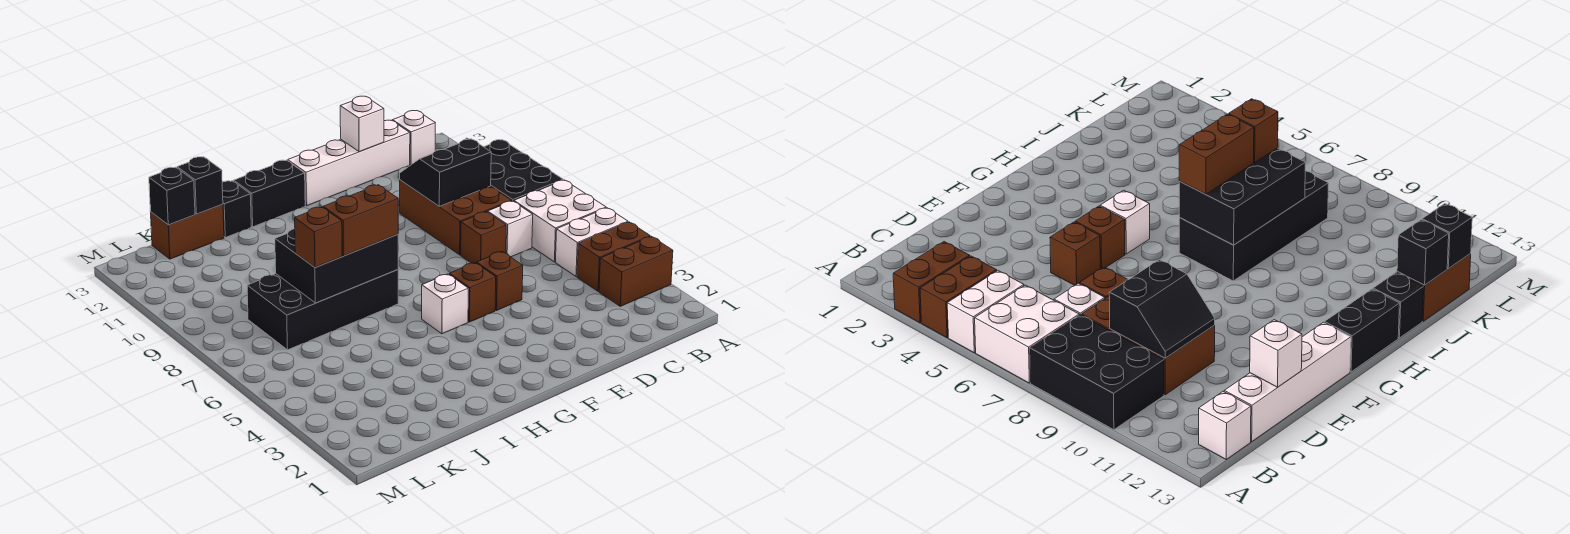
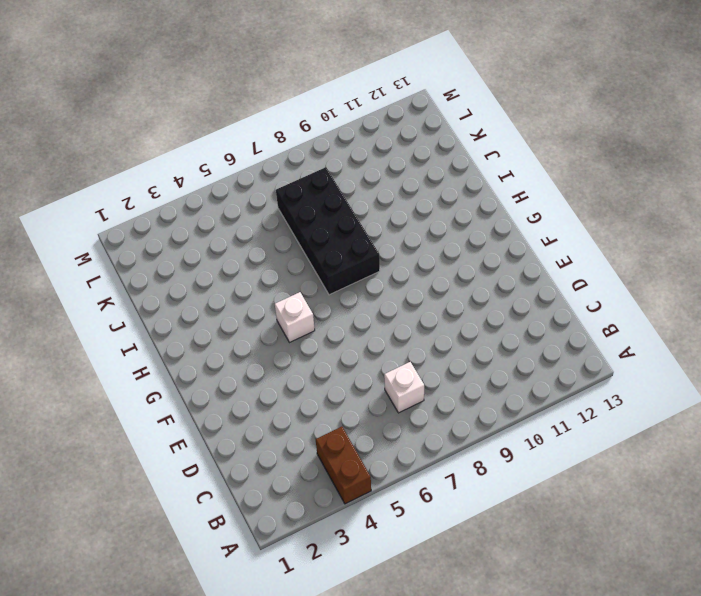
none -> brown 1x2 brick [599,236,673,306]
none -> white 1x2 brick [556,208,628,277]
none -> white 2x2 brick [514,180,606,262]

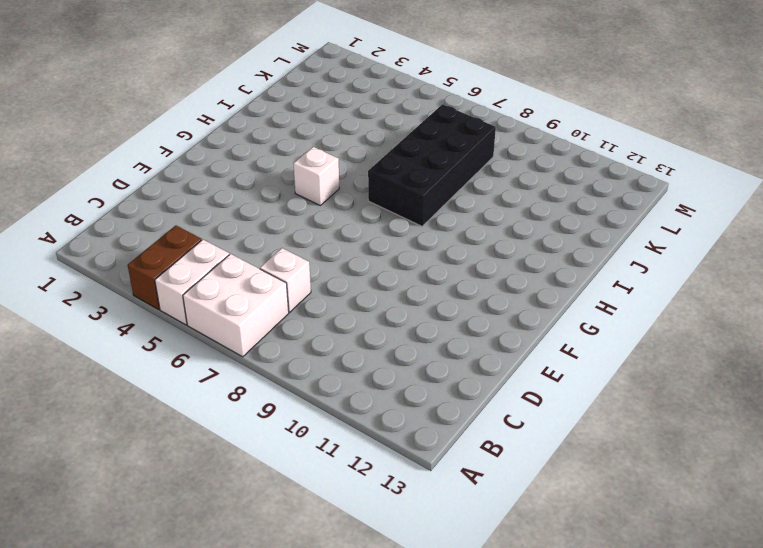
none -> brown 1x2 brick [599,236,673,306]
none -> black 2x3 brick [484,140,563,202]
none -> white 1x1 brick [392,111,435,165]

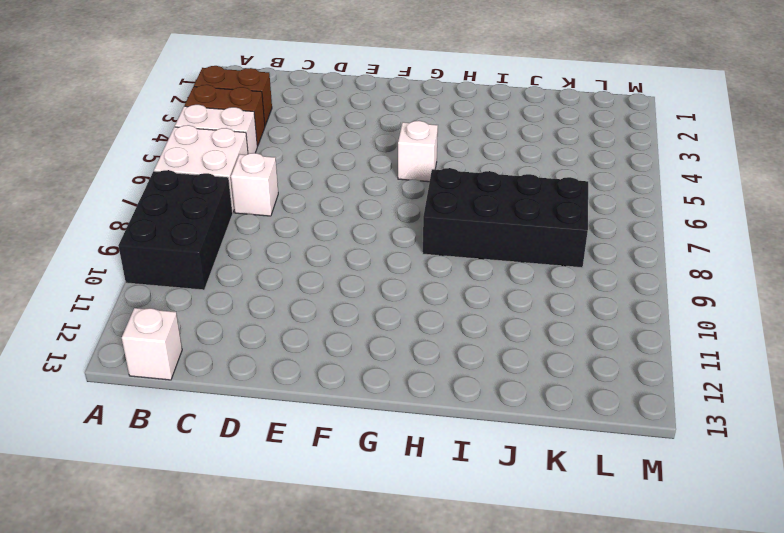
none -> brown 2x3 brick [400,180,512,255]
none -> white 1x4 brick [288,120,410,206]
none -> brown 1x1 brick [461,212,506,263]

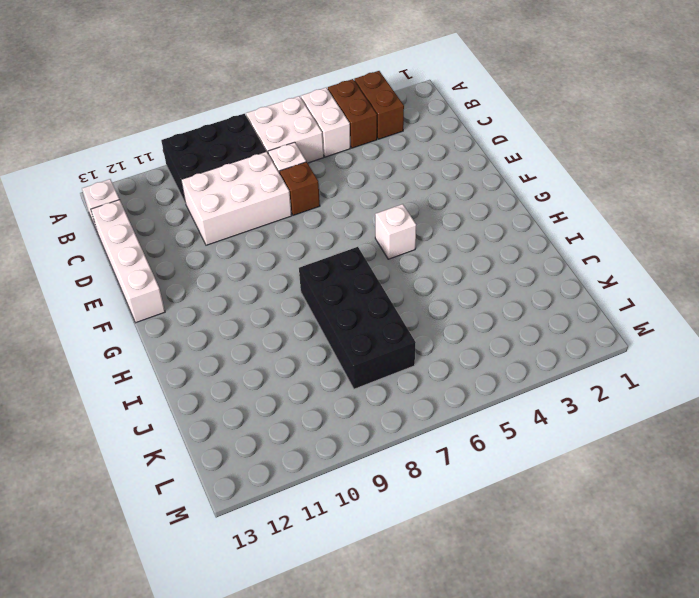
white 2x3 brick [181,152,292,245] -> brown 2x3 brick [400,180,512,255]
none -> brown 1x1 brick [477,252,523,311]
none -> brown 1x1 brick [449,263,496,322]
none -> black 1x2 brick [234,160,305,227]

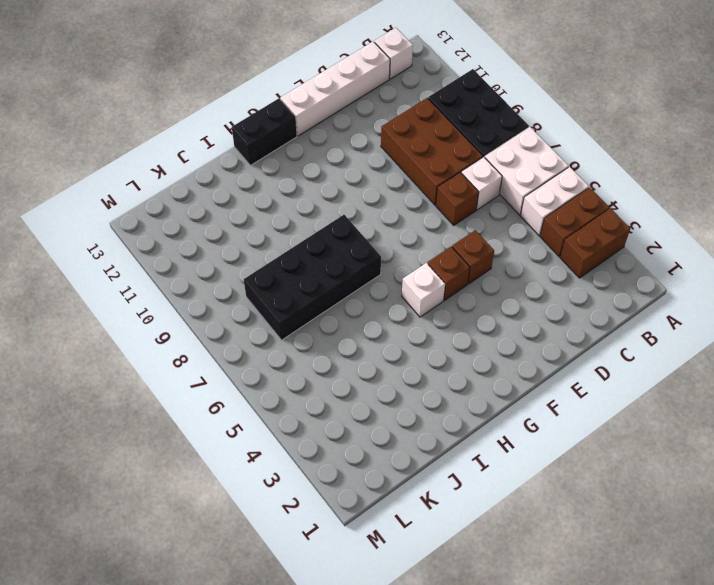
none -> black 1x1 brick [222,181,251,237]
none -> brown 1x2 brick [151,204,224,259]
none -> black 2x2 slope [400,139,491,206]

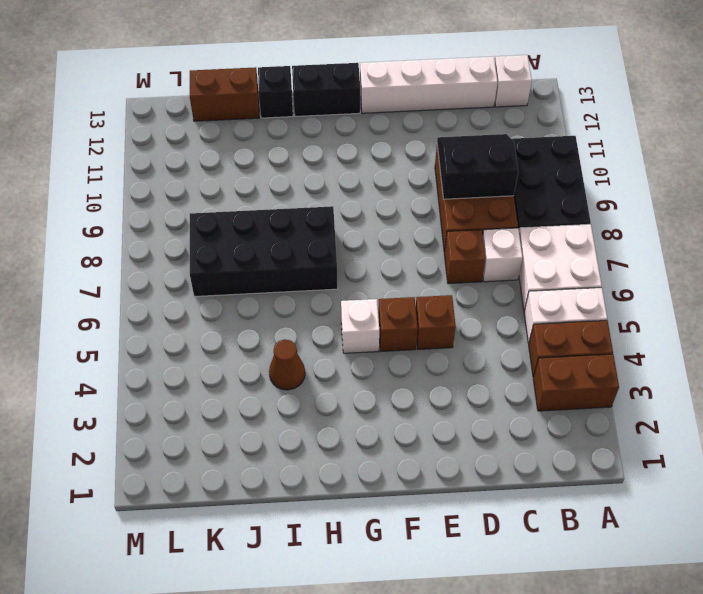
brown 1x1 cone [269,339,305,390] -> none
none -> white 1x1 brick [340,96,384,152]
none -> black 2x3 brick [275,229,398,303]
none -> black 1x1 brick [177,157,223,214]

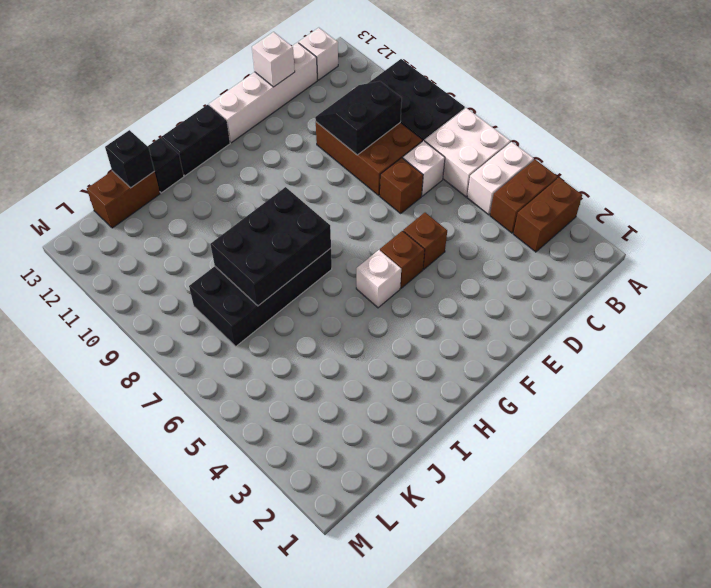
none -> black 1x1 brick [149,167,195,225]
none -> brown 1x2 brick [323,185,398,256]
none -> brown 1x1 brick [295,207,342,267]

